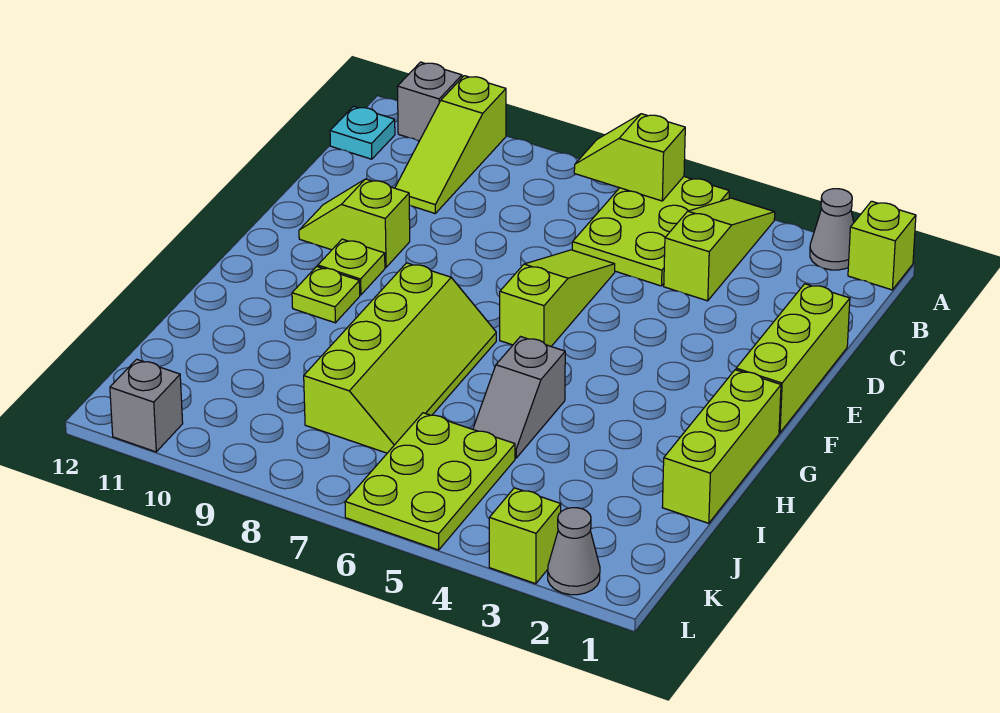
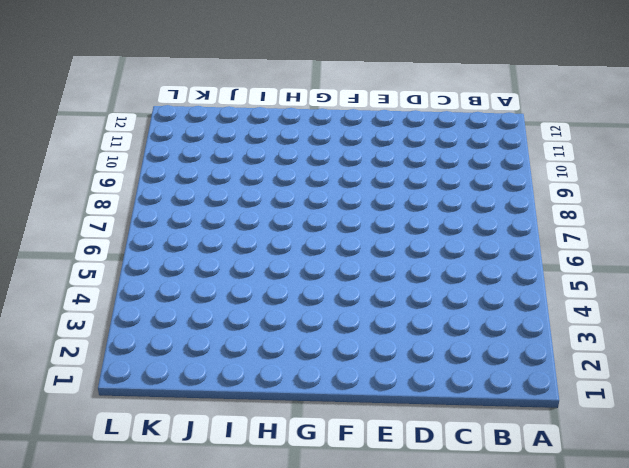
none -> lime 1x1 brick [848,201,916,290]
none -> grey 1x1 cone [810,189,854,270]
none -> lime 1x3 slope [664,198,775,301]

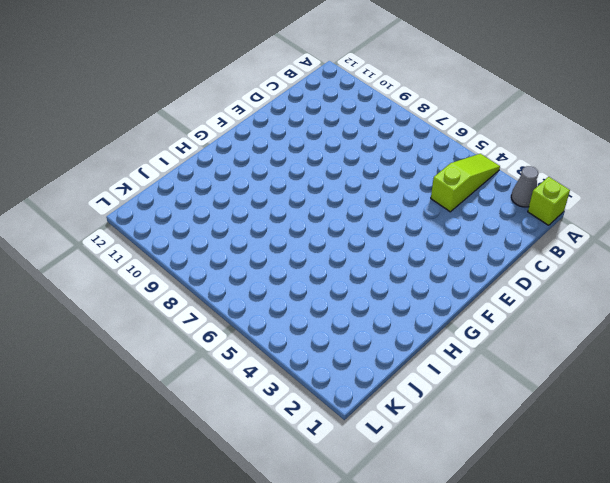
none -> lime 2x3 plate [572,177,729,286]
none -> lime 1x3 slope [395,76,506,213]
none -> grey 1x1 brick [397,62,462,141]

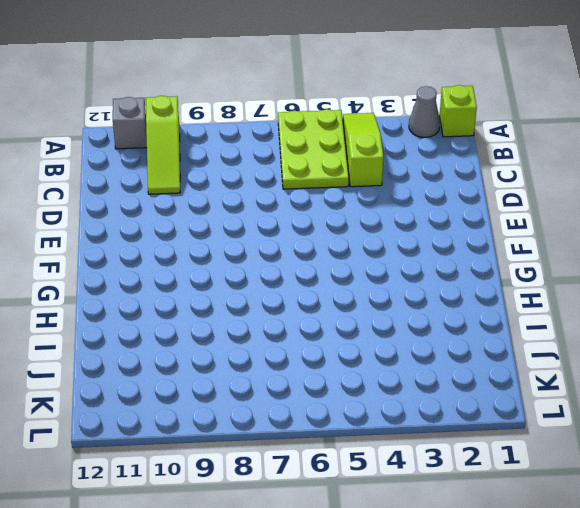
none -> cyan 1x1 plate [330,106,395,159]
none -> lime 1x3 brick [736,284,850,433]
none -> lime 1x3 slope [500,250,615,346]

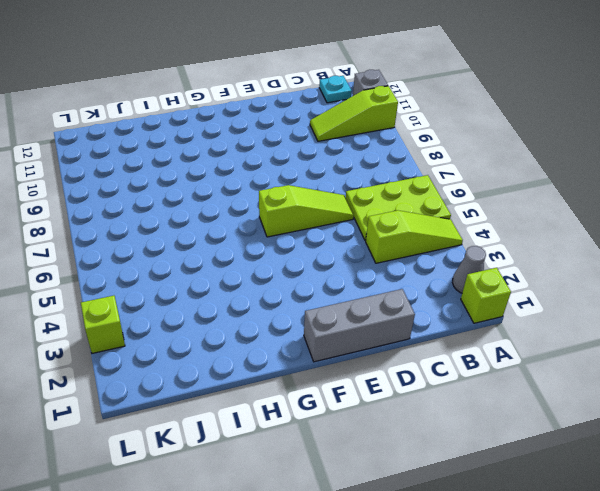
grey 1x3 brick [304,289,415,362] -> lime 1x3 brick [736,284,850,433]
none -> lime 1x2 slope [299,179,410,267]
none -> lime 1x1 plate [318,239,385,295]
none -> lime 1x3 brick [662,370,781,523]

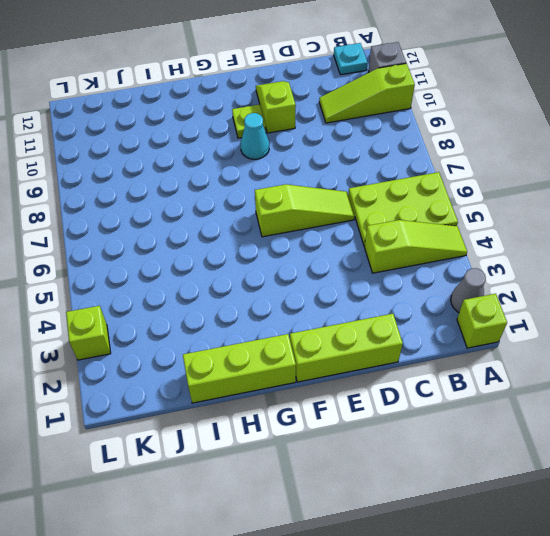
cyan 1x1 cone [240,113,269,159] -> none
none -> lime 2x4 slope [304,263,496,453]
none -> lime 1x1 plate [292,266,360,323]
none -> grey 1x2 slope [473,337,565,458]

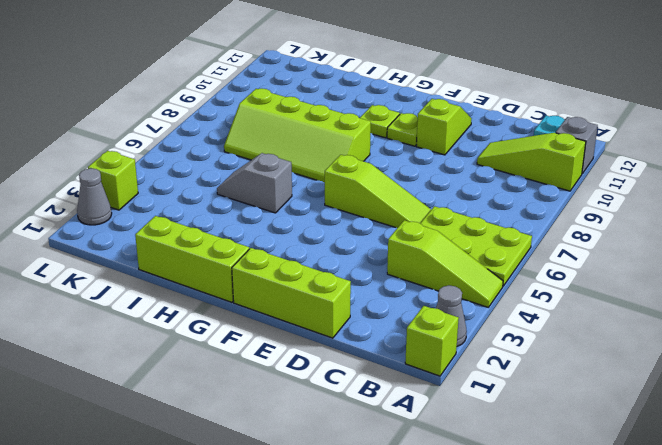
none -> lime 2x3 plate [345,413,515,550]
none -> grey 1x1 brick [110,359,183,452]
none -> lime 1x2 slope [574,114,685,201]

